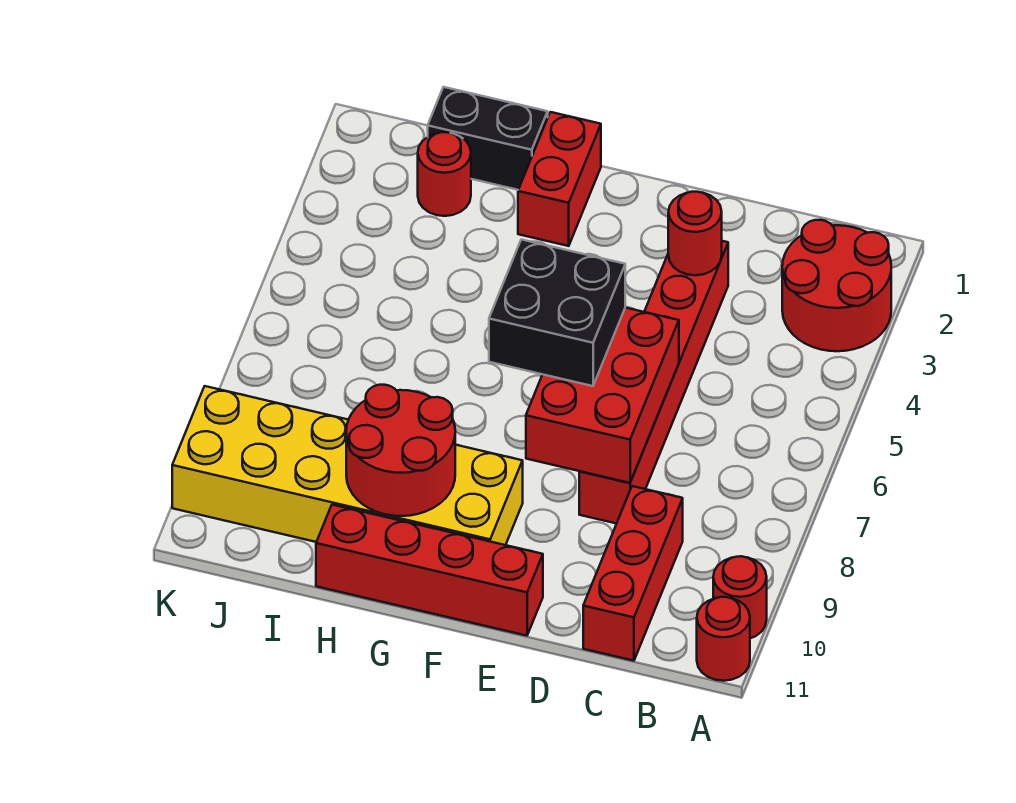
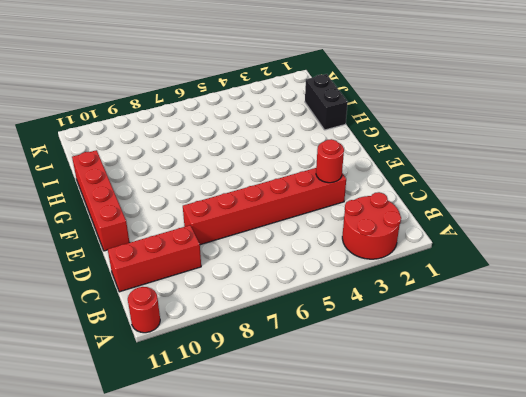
none -> red 1x1 round brick [713,556,767,638]
none -> yellow 2x6 brick [172,386,523,545]
none -> red 1x2 brick [518,112,601,246]

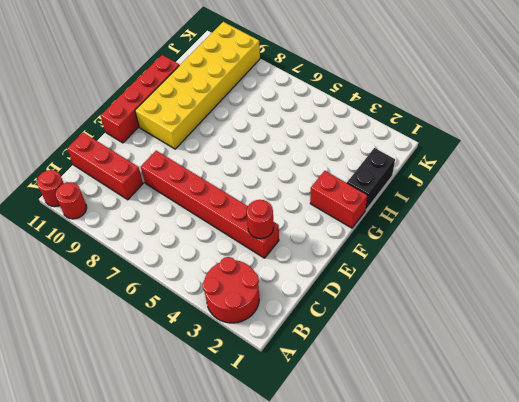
none -> red 1x1 round brick [418,132,471,216]
none -> red 2x3 brick [526,308,679,483]
none -> red 2x2 round brick [346,385,456,516]

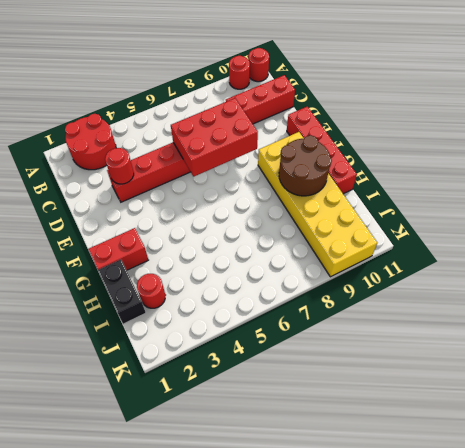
brown 2x2 round brick [279,135,332,196] -> red 2x2 round brick [346,385,456,516]
none -> black 2x2 brick [489,240,625,386]

